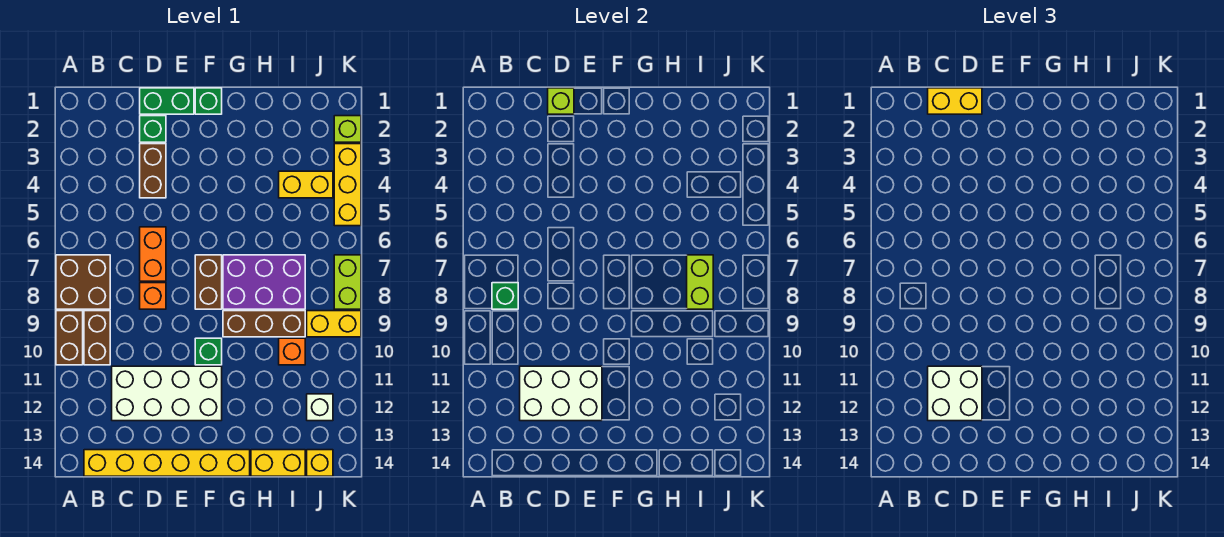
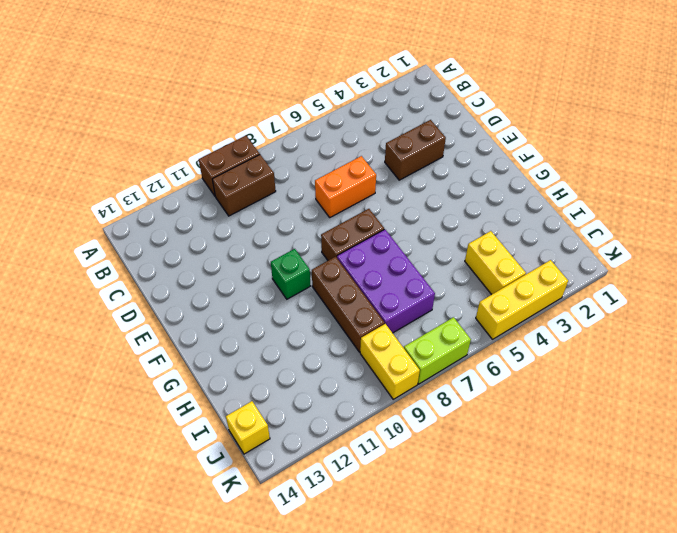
none -> brown 2x2 brick [56,255,110,309]
none -> yellow 1x6 brick [84,450,250,476]
none -> white 2x4 brick [112,366,222,421]
none -> green 1x2 brick [140,88,194,114]

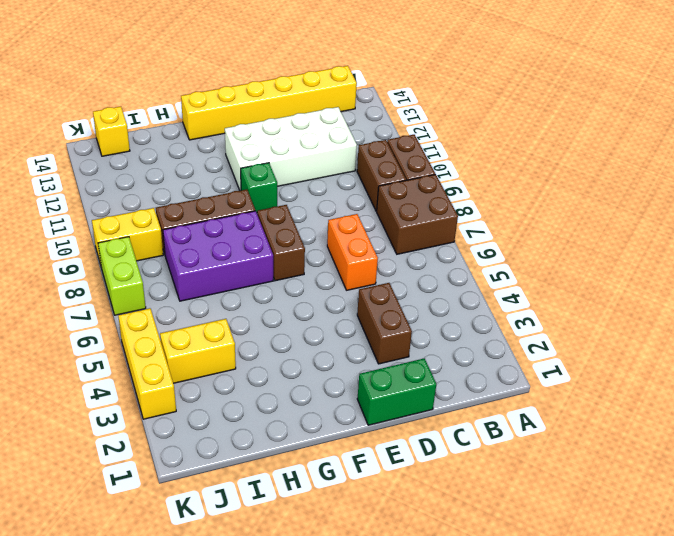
none -> green 1x1 brick [140,116,166,142]
none -> orange 1x1 brick [140,283,166,309]
none -> green 1x1 brick [195,88,222,114]
none -> yellow 1x2 brick [251,450,305,476]

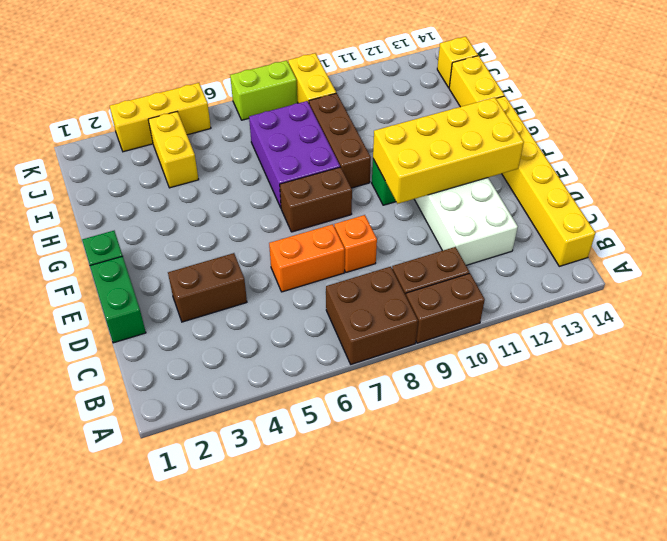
yellow 2x4 brick [373,98,524,204] -> white 2x3 brick [520,366,602,421]
none -> green 1x1 brick [140,116,166,142]
none -> orange 1x1 brick [279,338,305,365]
none -> white 1x1 brick [307,394,333,421]
none -> lime 1x1 brick [334,116,361,142]

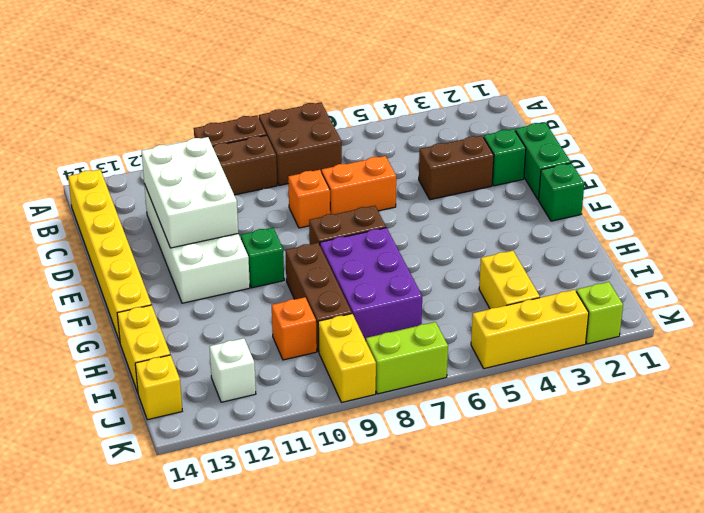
none -> green 1x1 brick [492,283,518,309]
none -> lime 1x1 brick [548,88,574,114]
none -> lime 1x2 brick [687,255,713,309]
none -> yellow 1x2 brick [928,88,982,114]

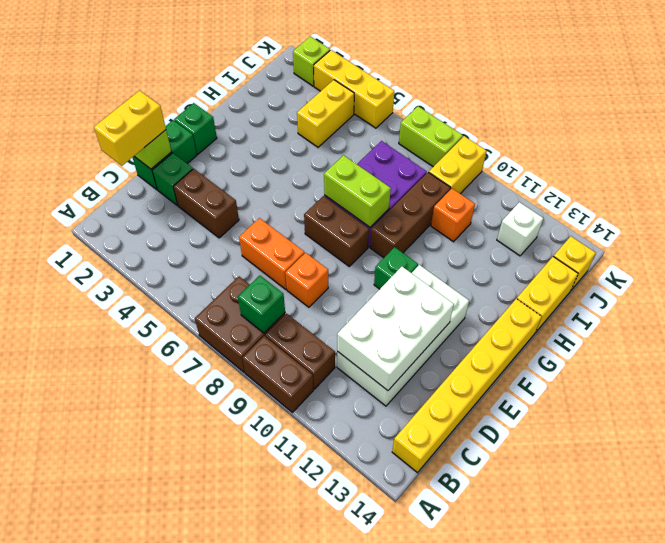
lime 1x2 brick [324,155,391,227] -> lime 1x2 brick moved to [687,255,713,309]
none -> white 2x2 brick [928,366,982,421]

